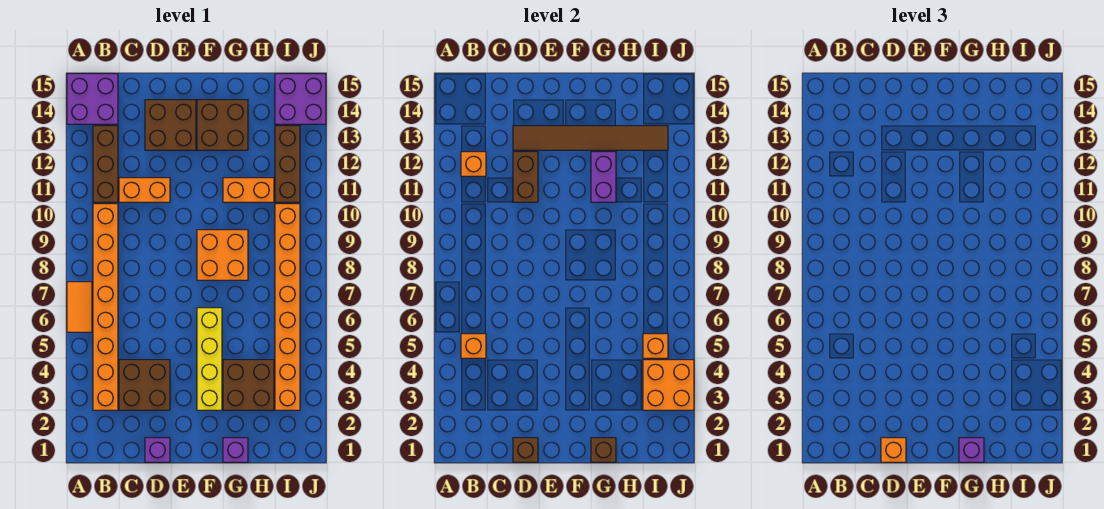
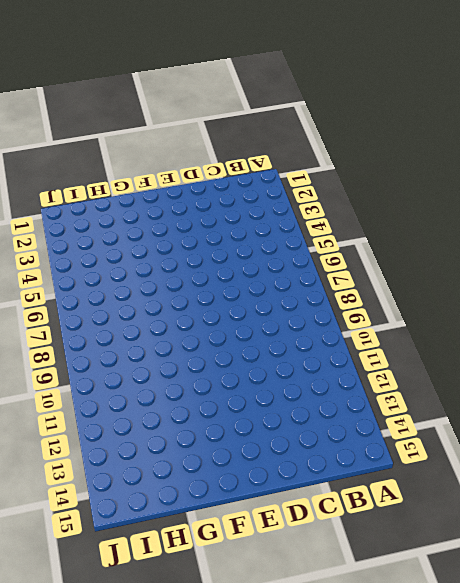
none -> orange 1x2 tile [67,282,92,332]
none -> purple 2x2 brick [67,74,118,124]
none -> orange 1x8 brick [93,204,118,410]

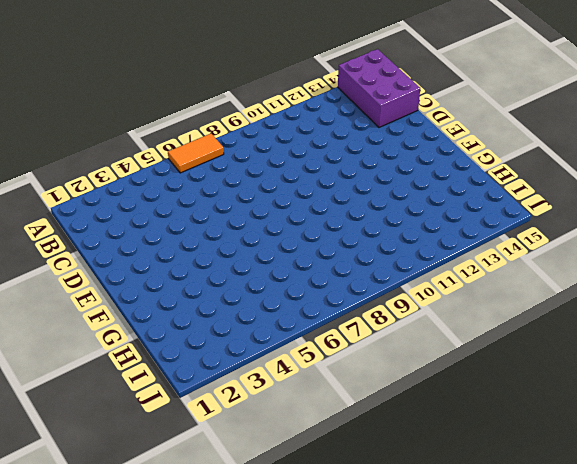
purple 2x3 brick [338,49,420,127] -> purple 2x2 brick [67,74,118,124]
none -> orange 1x8 brick [93,204,118,410]
none -> brown 1x3 brick [93,126,118,202]
none -> brown 2x2 brick [119,360,170,410]

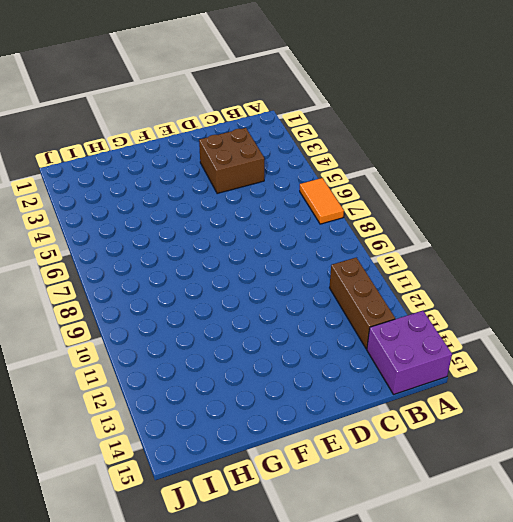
none -> orange 1x8 brick [93,204,118,410]
none -> orange 1x2 brick [119,178,170,202]
none -> purple 1x1 brick [145,438,170,462]

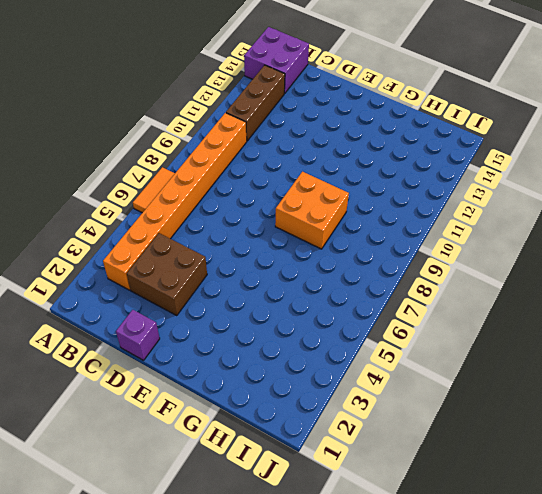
none -> orange 1x2 brick [119,178,170,202]
none -> brown 2x2 brick [145,100,196,150]
none -> yellow 1x4 brick [197,308,222,410]

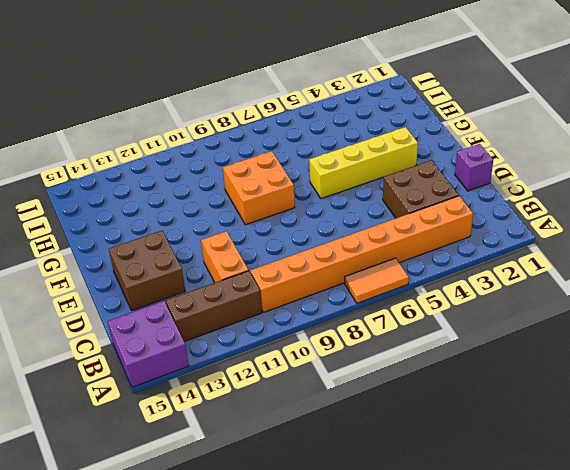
none -> brown 2x2 brick [197,100,248,150]
none -> purple 1x1 brick [223,438,248,462]
none -> brown 2x2 brick [223,360,274,410]

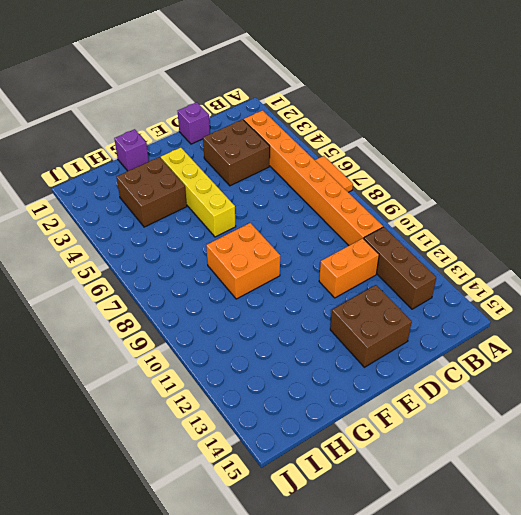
none -> purple 2x2 brick [67,74,118,124]
none -> brown 2x2 brick [197,100,248,150]
none -> orange 1x2 brick [223,178,274,202]

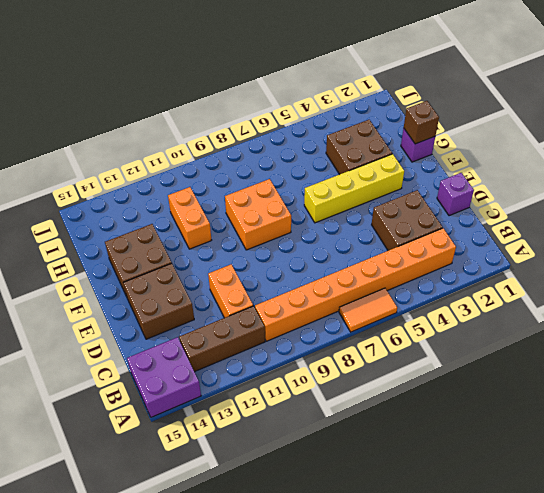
none -> orange 1x8 brick [275,204,300,410]
none -> brown 1x3 brick [275,126,300,202]
none -> purple 2x2 brick [275,74,326,124]

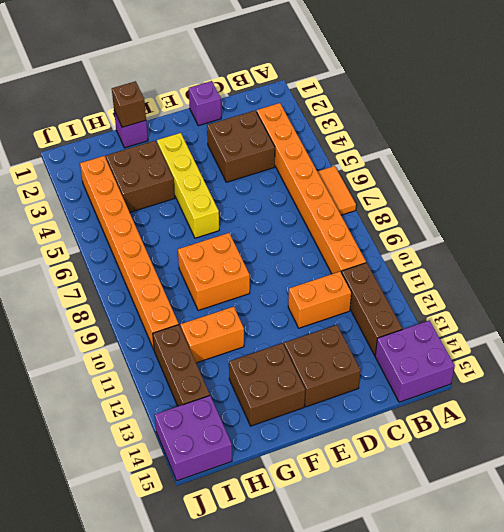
none -> orange 1x1 brick [461,334,486,358]
none -> orange 1x1 brick [461,152,486,176]
none -> brown 1x1 brick [513,438,538,462]

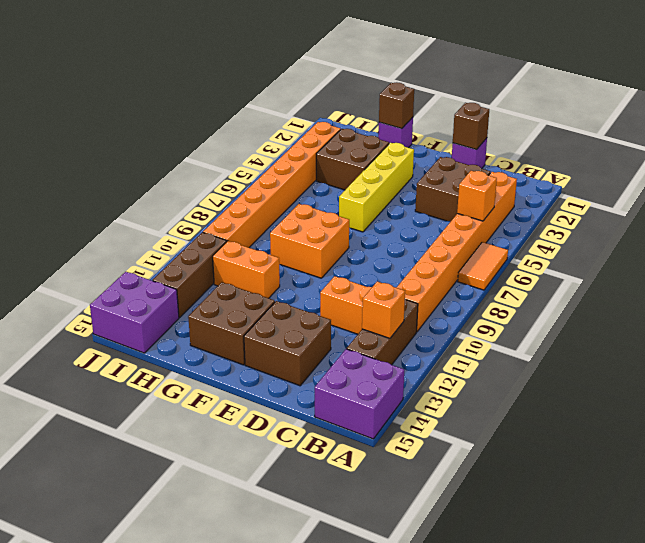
none -> brown 1x2 brick [513,152,538,202]
none -> brown 1x6 tile [513,126,668,150]
none -> purple 1x2 brick [591,152,616,202]

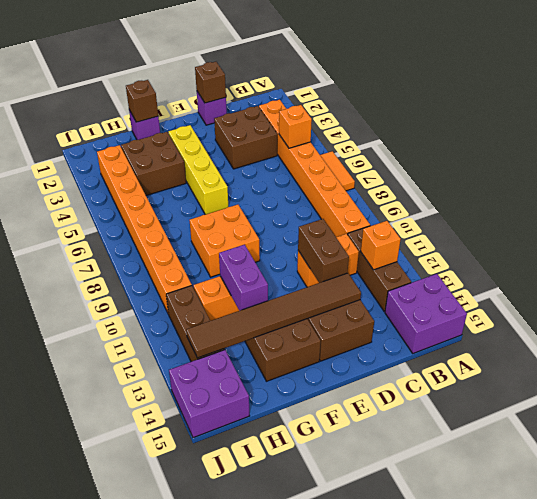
none -> orange 2x2 brick [643,360,694,410]
none -> orange 1x1 brick [643,334,668,358]
none -> orange 1x1 brick [881,438,906,462]

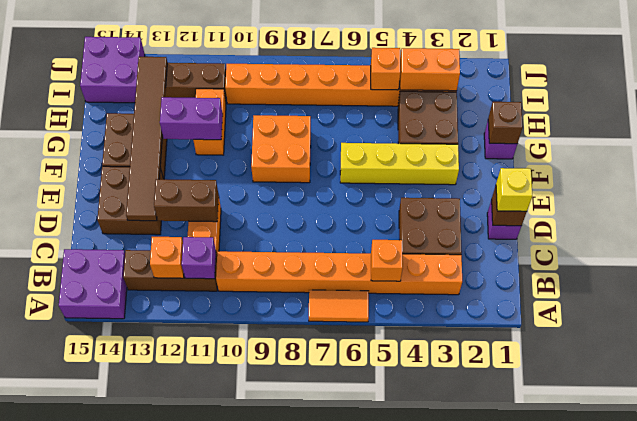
purple 1x1 brick [182,237,216,279] -> purple 1x1 brick moved to [959,438,984,462]
yellow 1x1 brick [496,168,532,211] -> orange 1x1 brick [881,438,906,462]
orange 1x2 brick [400,48,460,91] -> orange 2x2 brick [643,360,694,410]

